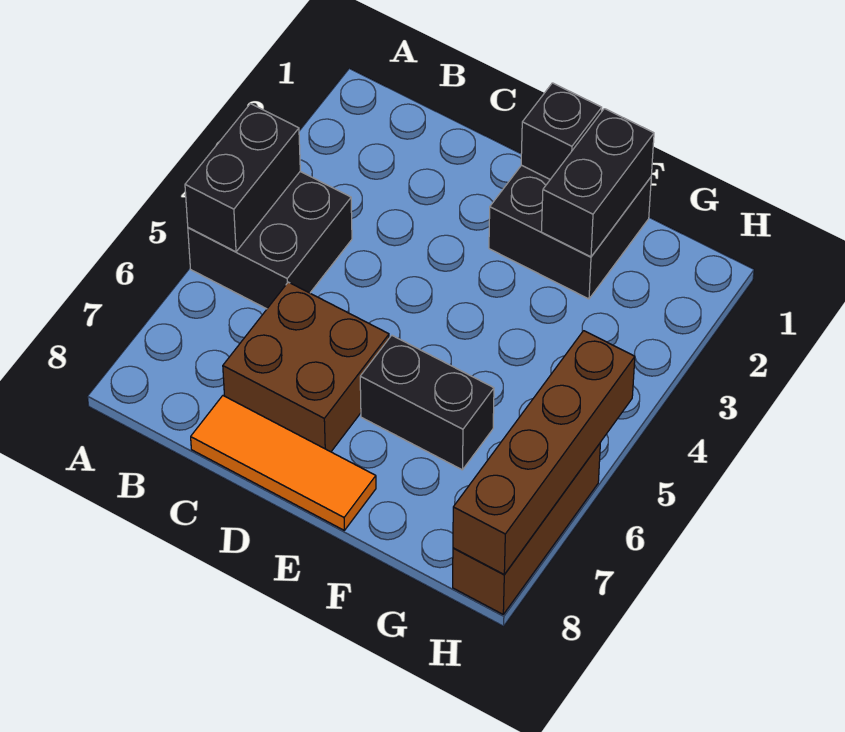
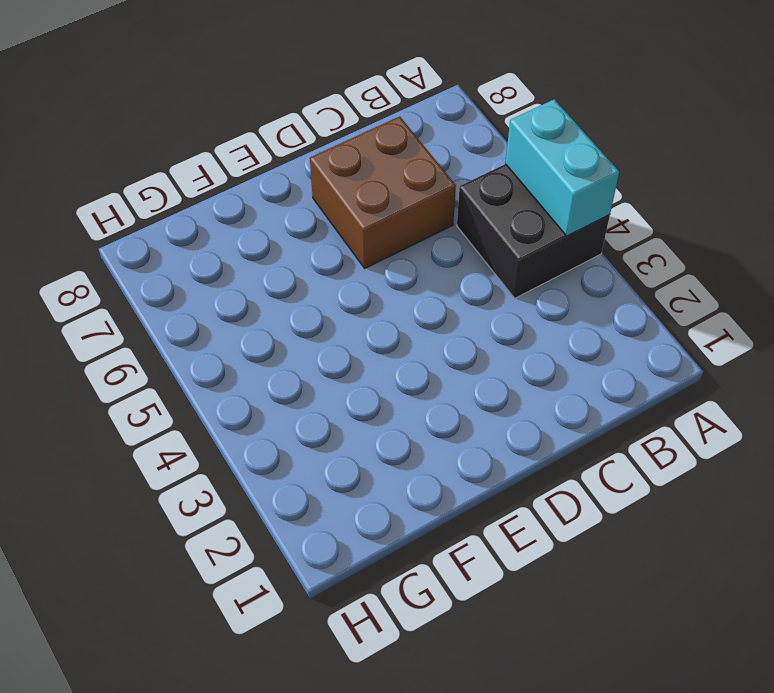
cyan 1x2 brick [505,99,619,236] -> black 1x2 brick [185,104,300,252]
none -> orange 1x3 tile [191,396,376,530]
none -> black 2x2 brick [489,165,651,299]

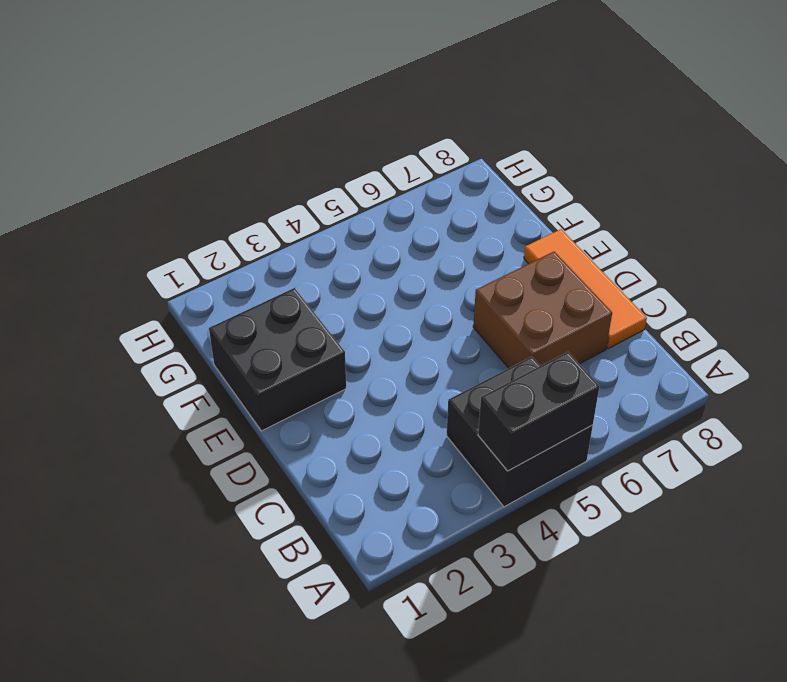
none -> black 1x2 brick [360,335,494,470]
none -> brown 1x3 brick [453,444,600,614]

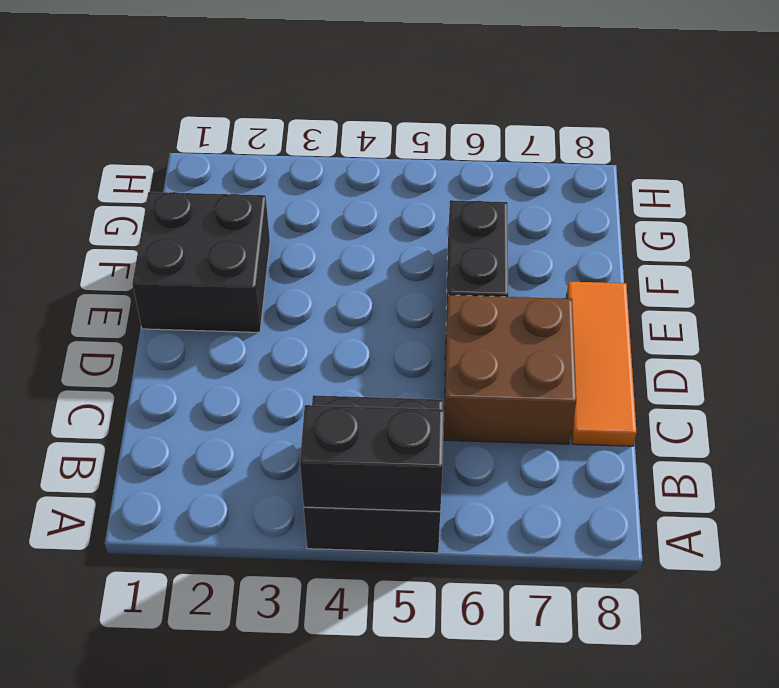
none -> brown 1x3 brick [453,444,600,614]
none -> black 1x1 brick [521,83,602,179]

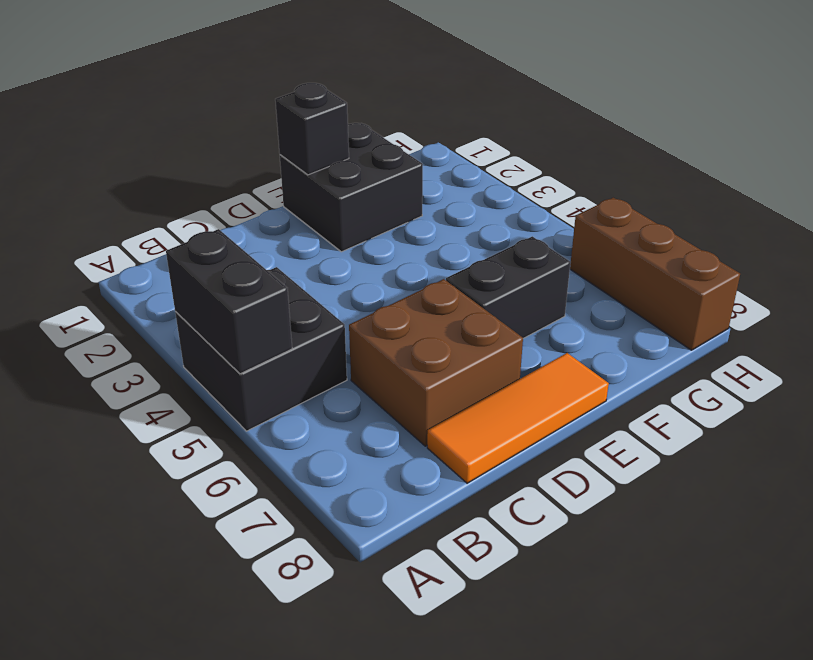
none -> black 1x2 brick [541,109,654,257]
none -> brown 1x4 brick [453,331,635,574]

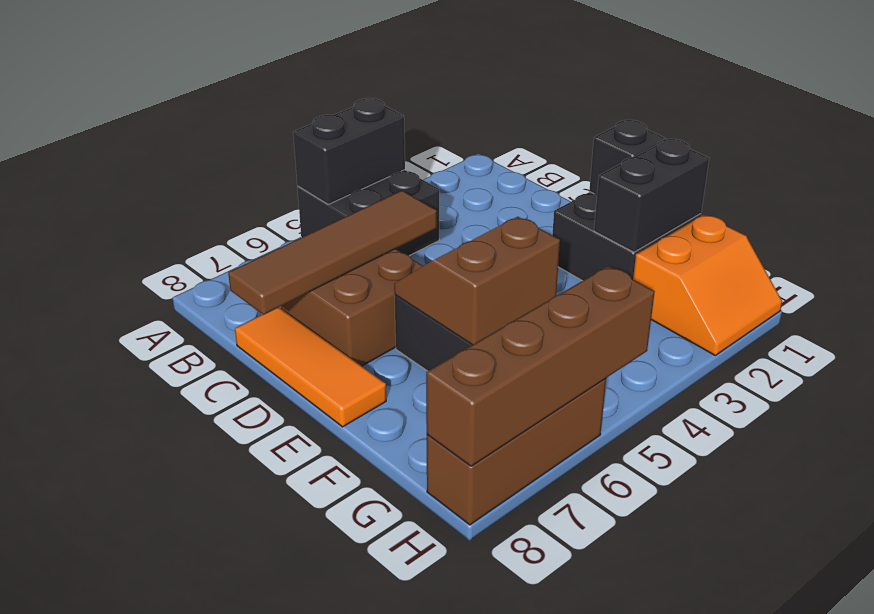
brown 1x4 tile [228,191,437,315] -> none
brown 2x2 slope [394,217,560,345] -> none
orange 2x2 slope [633,215,782,355] -> none

